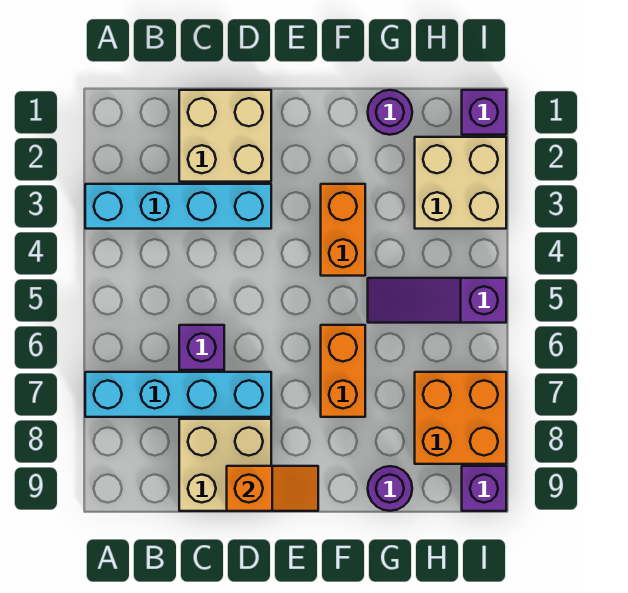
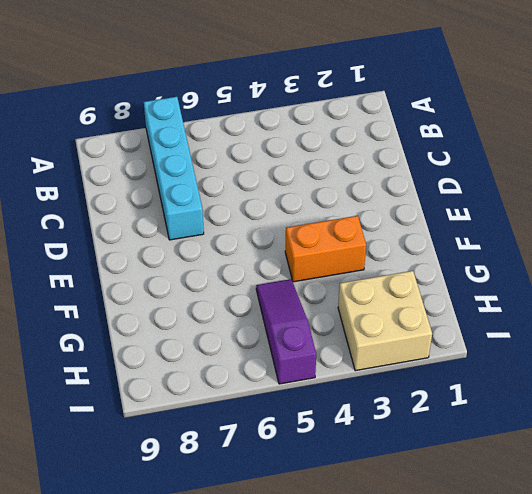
none -> cyan 1x4 brick [85,184,271,229]
none -> tan 2x2 brick [179,90,271,182]
none -> purple 1x1 brick [179,325,224,370]

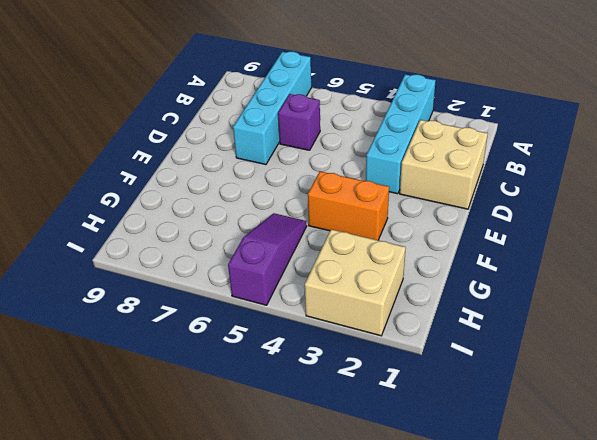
none -> tan 2x2 brick [179,419,271,511]
none -> orange 1x2 brick [321,325,365,417]
none -> purple 1x1 round brick [368,90,412,135]

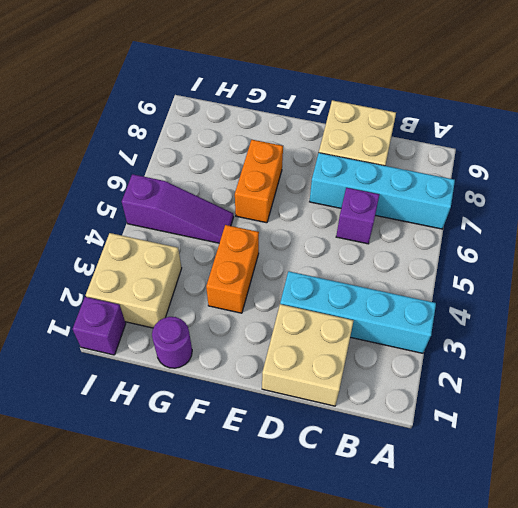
none -> purple 1x1 round brick [368,466,412,511]
none -> orange 2x2 brick [415,372,506,464]
none -> purple 1x1 brick [462,466,506,511]

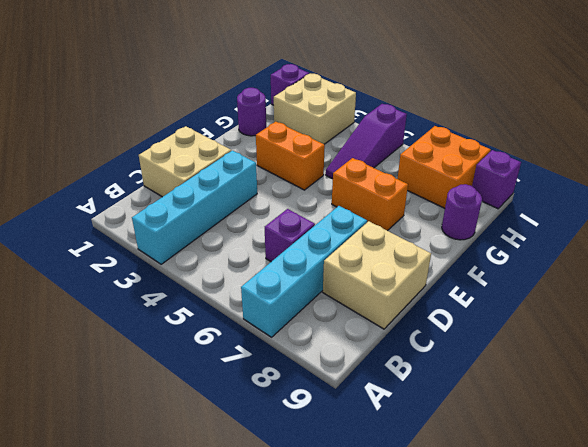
none -> orange 1x2 slope [227,466,318,511]

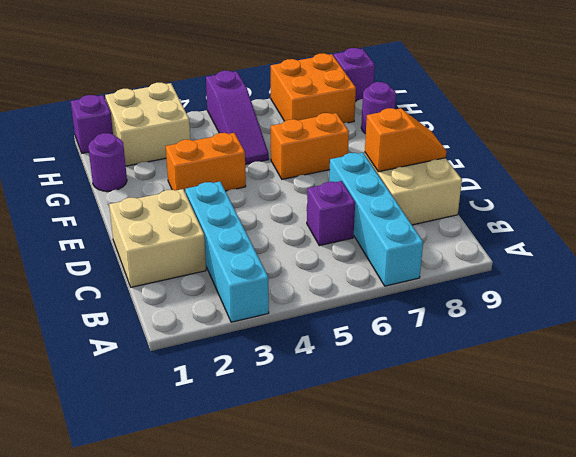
orange 1x2 slope [365,108,447,172] -> orange 1x2 slope turned to [227,466,318,511]

